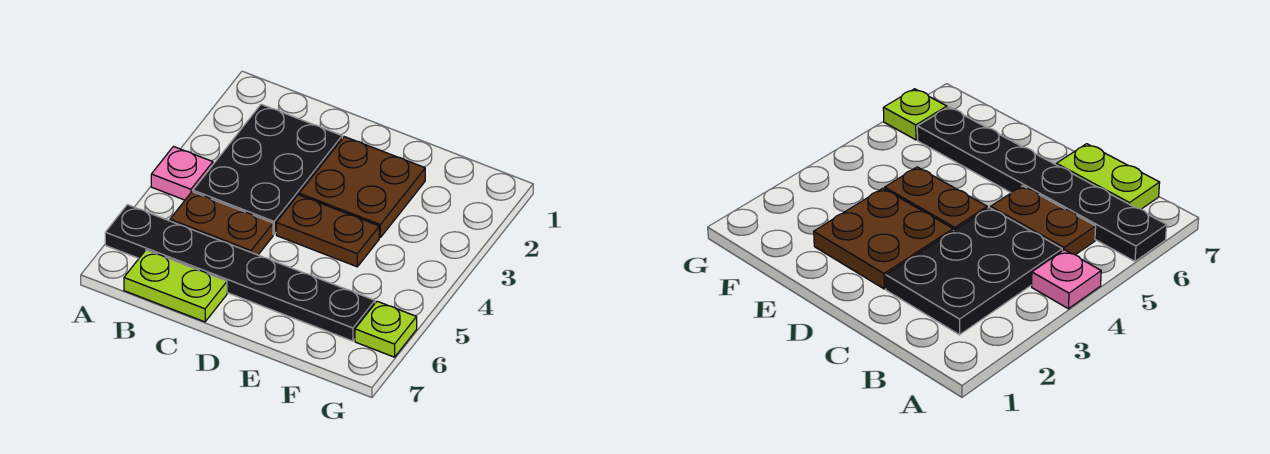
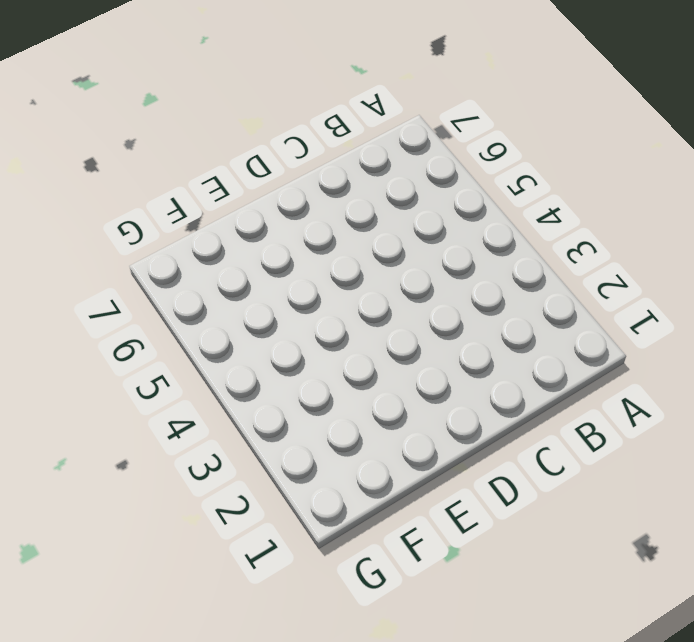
none -> pink 1x1 plate [151,147,213,200]
none -> black 1x6 plate [105,205,375,341]

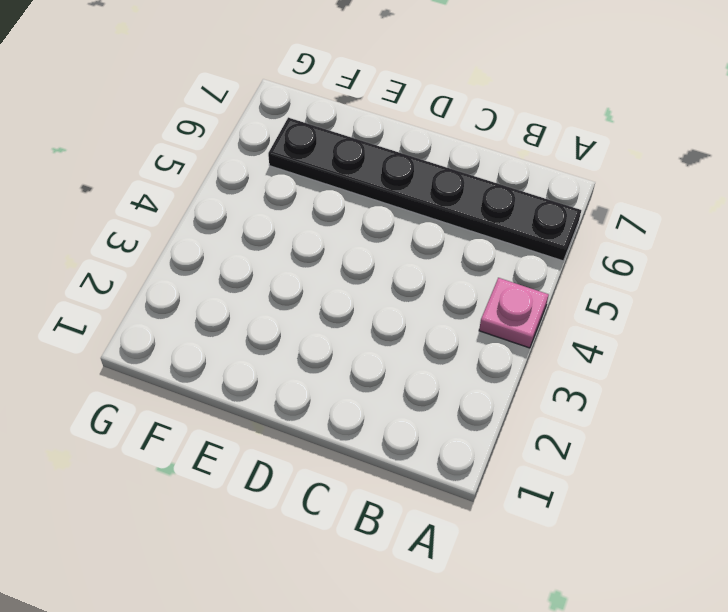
none -> black 2x3 plate [193,104,342,234]
none -> brown 1x2 plate [170,192,273,255]

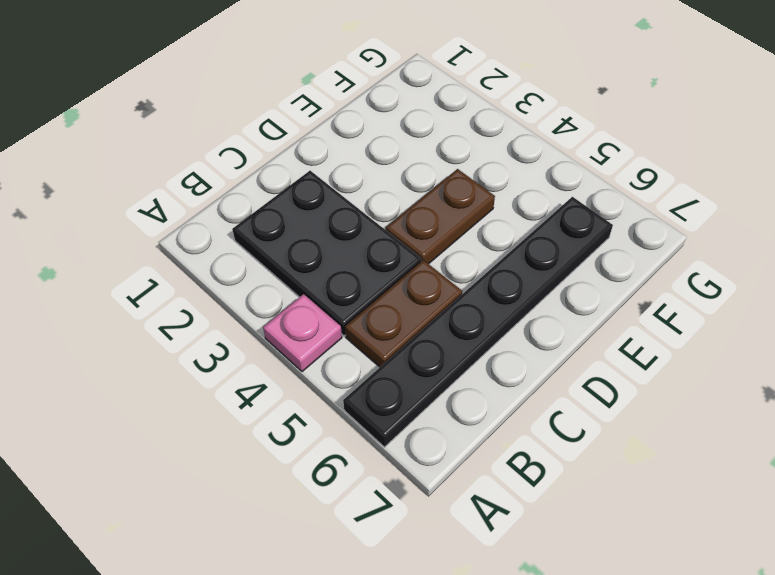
none -> lime 1x2 plate [124,250,227,322]
none -> brown 2x2 plate [299,137,425,237]

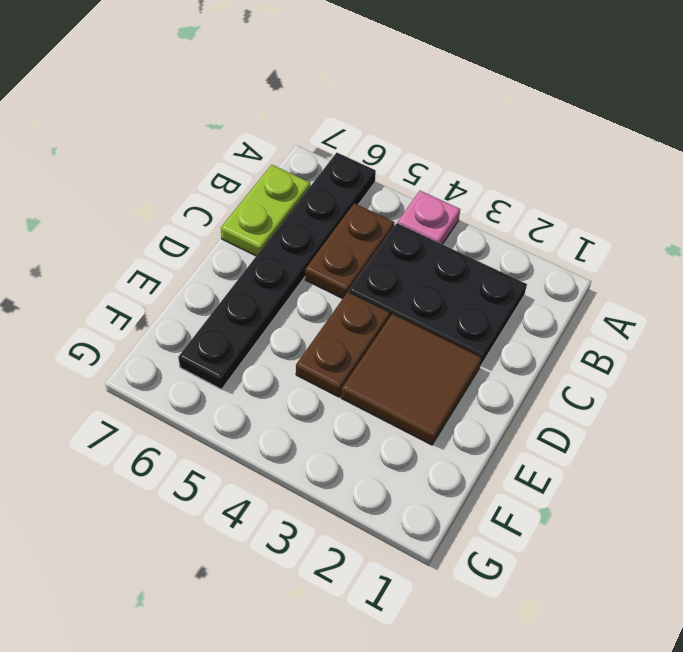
brown 2x2 tile [341,314,482,445] -> brown 2x2 plate [299,137,425,237]
none -> lime 1x1 plate [355,301,417,357]

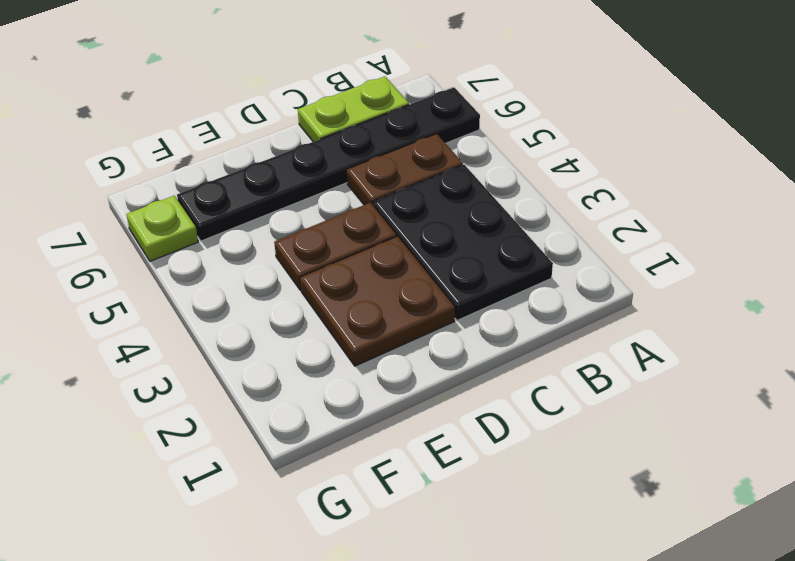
none -> pink 1x1 plate [151,147,213,200]

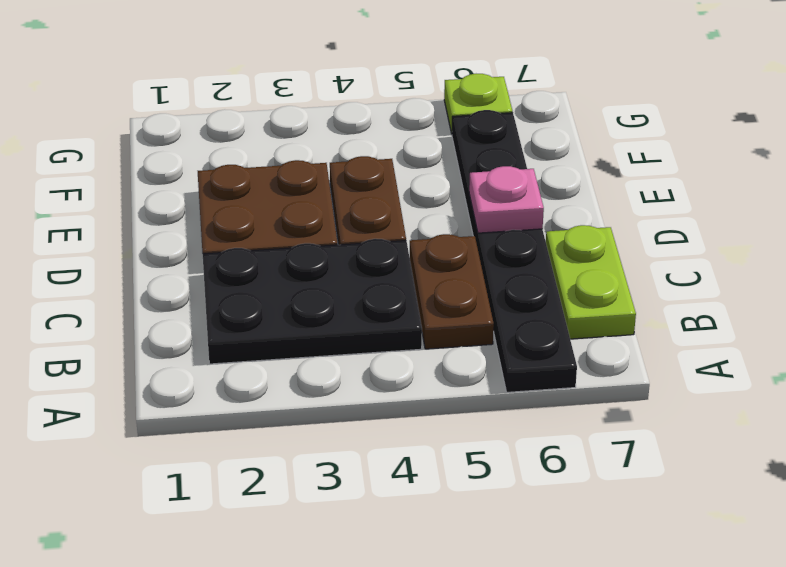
pink 1x1 plate [469,166,544,233] -> pink 1x1 plate moved to [151,147,213,200]

